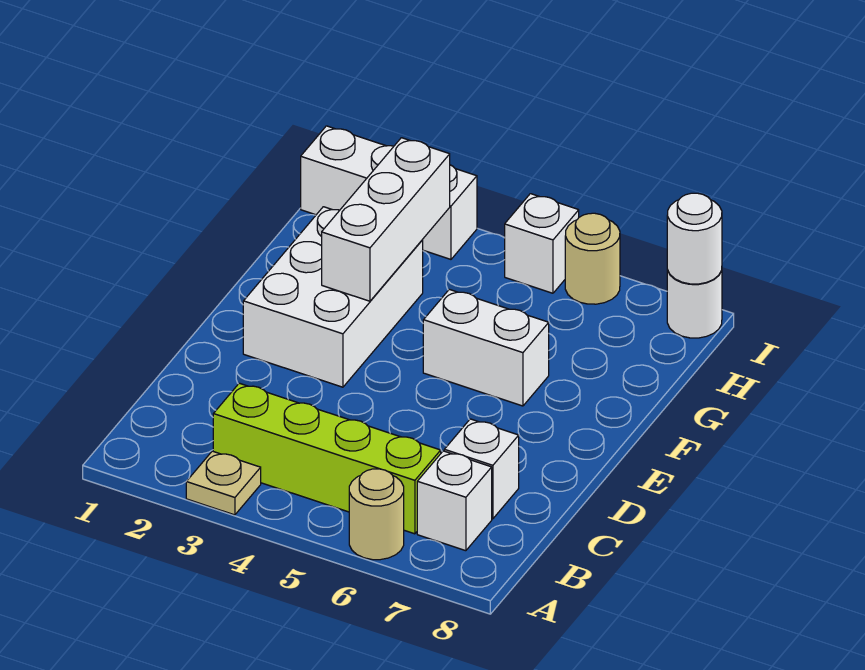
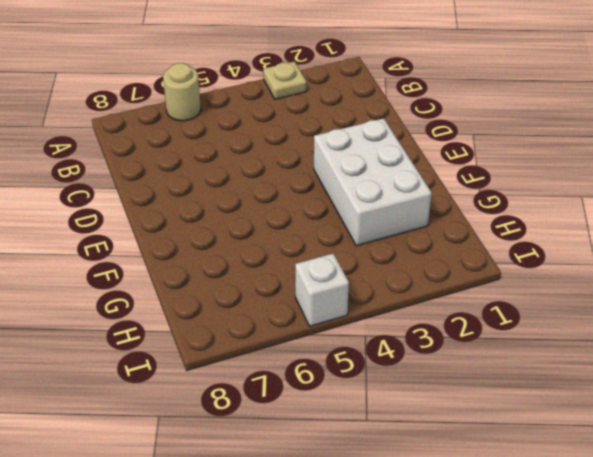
none -> lime 1x4 brick [213,383,441,534]
none -> white 1x1 brick [417,451,492,551]
none -> white 1x1 brick [444,419,519,519]

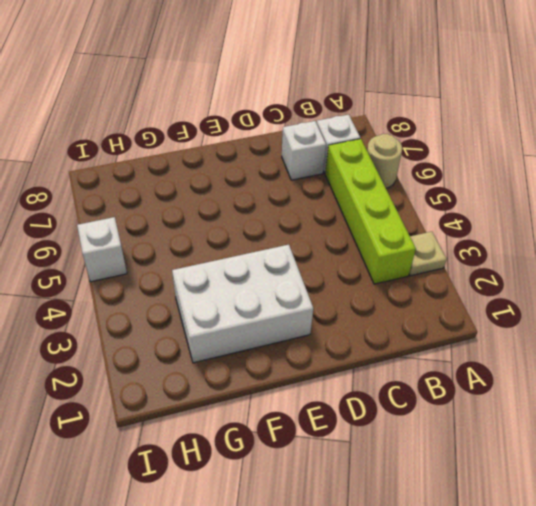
none -> white 1x2 brick [423,289,549,406]
none -> white 1x3 brick [301,126,477,259]
none -> tan 1x1 round brick [565,213,620,304]

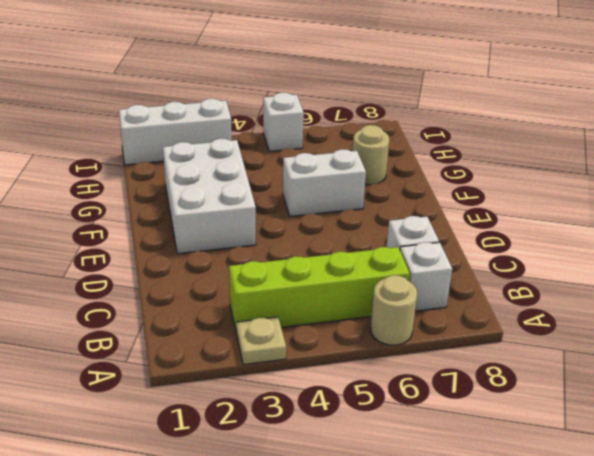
tan 1x1 round brick [353,125,389,185] -> tan 1x1 round brick moved to [565,213,620,304]
none -> white 1x1 round brick [667,270,722,338]
none -> white 1x3 brick [322,138,450,301]
none -> white 1x1 round brick [667,193,722,284]

